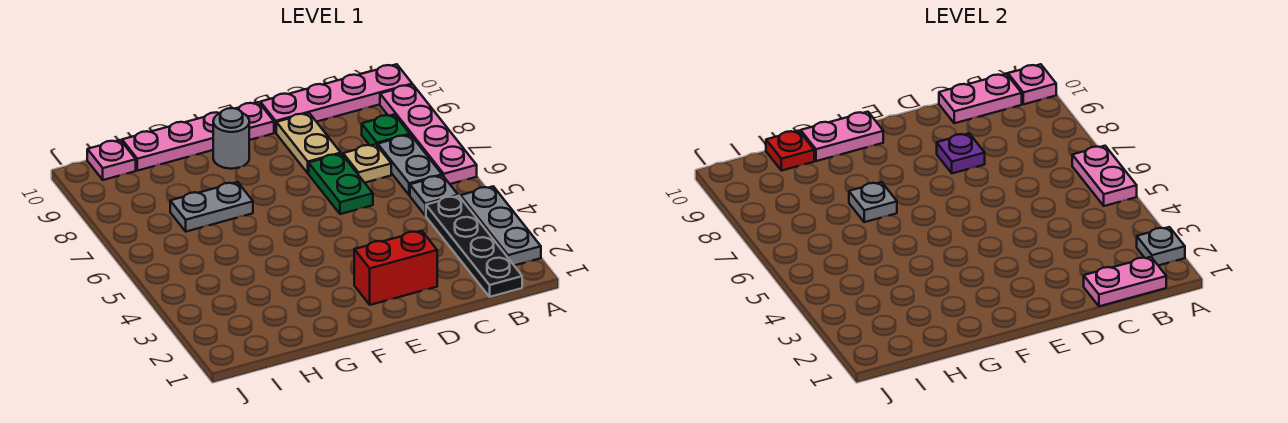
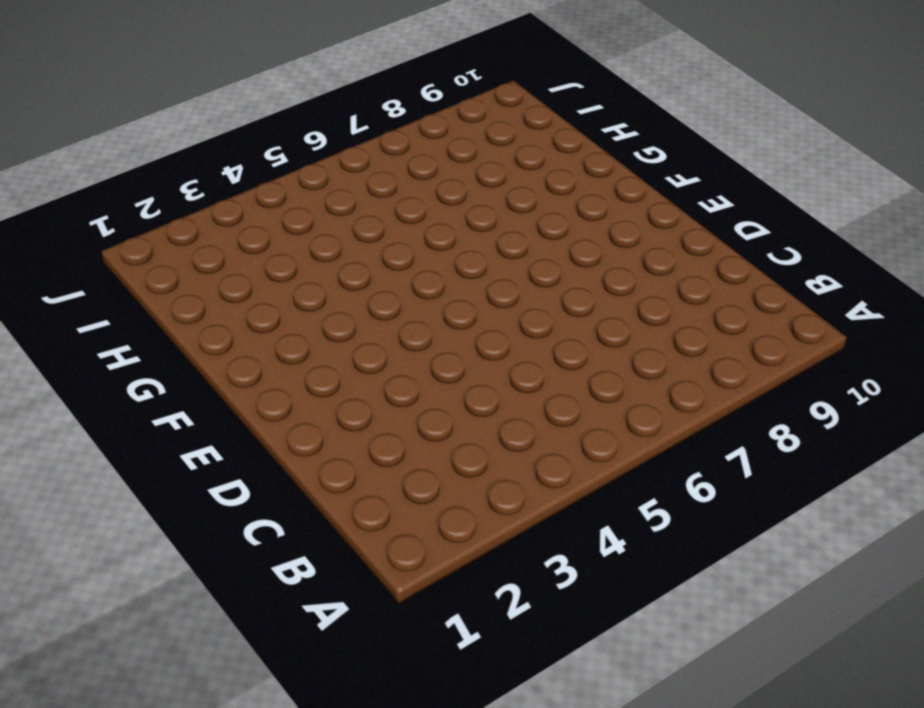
none -> grey 1x3 plate [461,186,541,265]
none -> pink 1x4 plate [380,85,477,184]
none -> pink 1x4 plate [260,64,412,133]

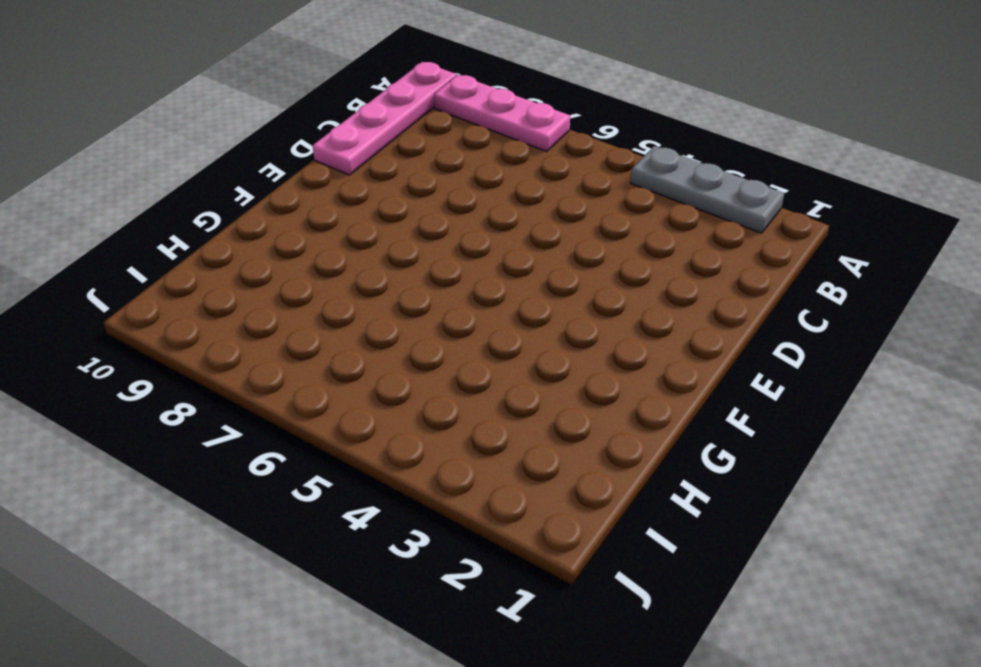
pink 1x3 plate [434,75,570,151] -> pink 1x4 plate [380,85,477,184]
none -> black 1x4 plate [426,196,522,297]
none -> grey 1x1 plate [410,175,458,216]
none -> grey 1x2 plate [378,135,442,195]

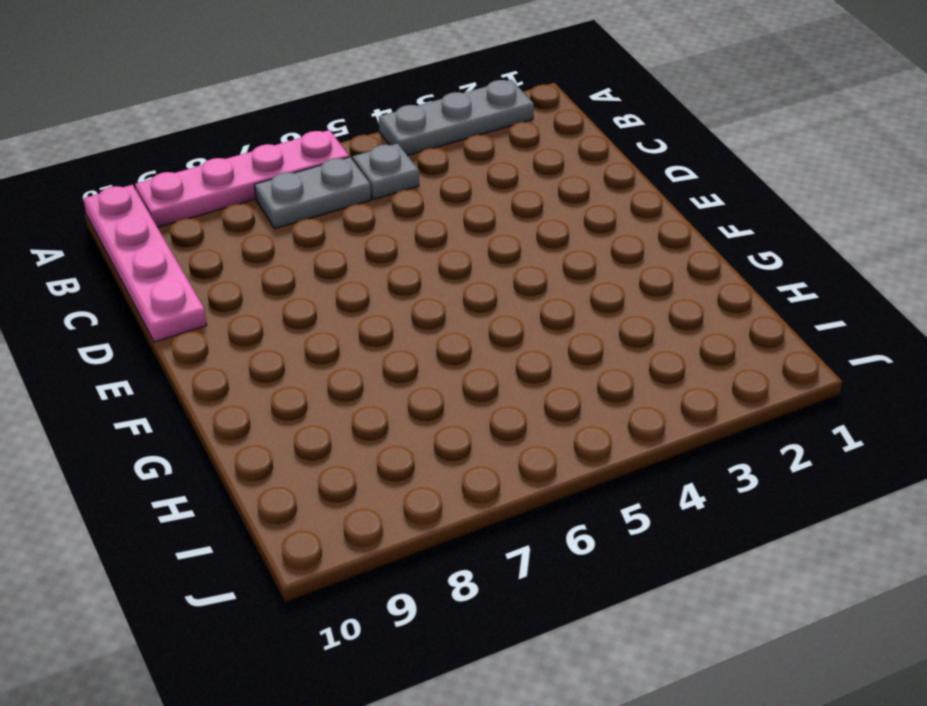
none -> black 1x4 plate [426,196,522,297]
none -> green 1x1 plate [362,114,410,146]
none -> tan 1x1 plate [343,144,391,183]

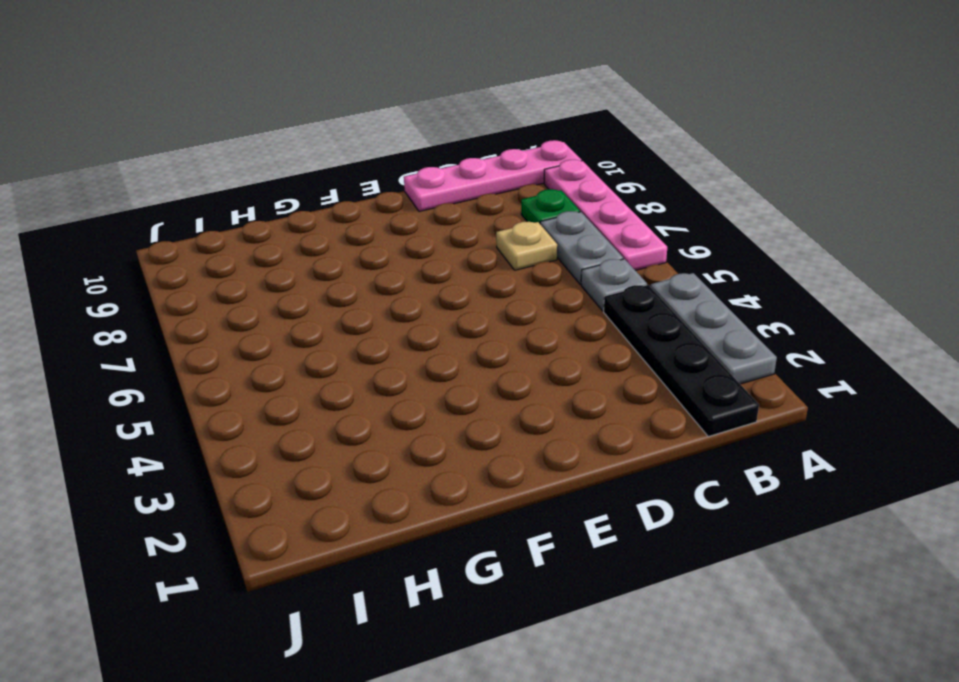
none -> red 1x2 brick [354,231,437,305]
none -> green 1x2 plate [309,154,373,214]
none -> tan 1x2 plate [276,113,341,173]

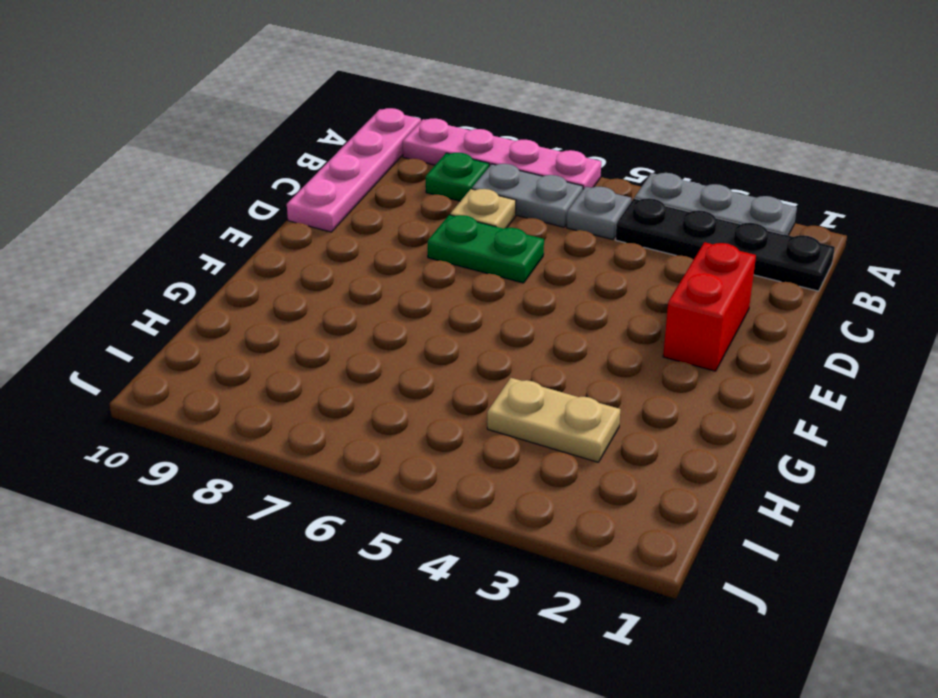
tan 1x2 plate [487,378,620,462] -> tan 1x2 plate moved to [276,113,341,173]
none -> pink 1x4 plate [122,102,274,171]
none -> grey 1x1 round brick [213,108,249,169]
none -> grey 1x2 plate [170,182,253,232]

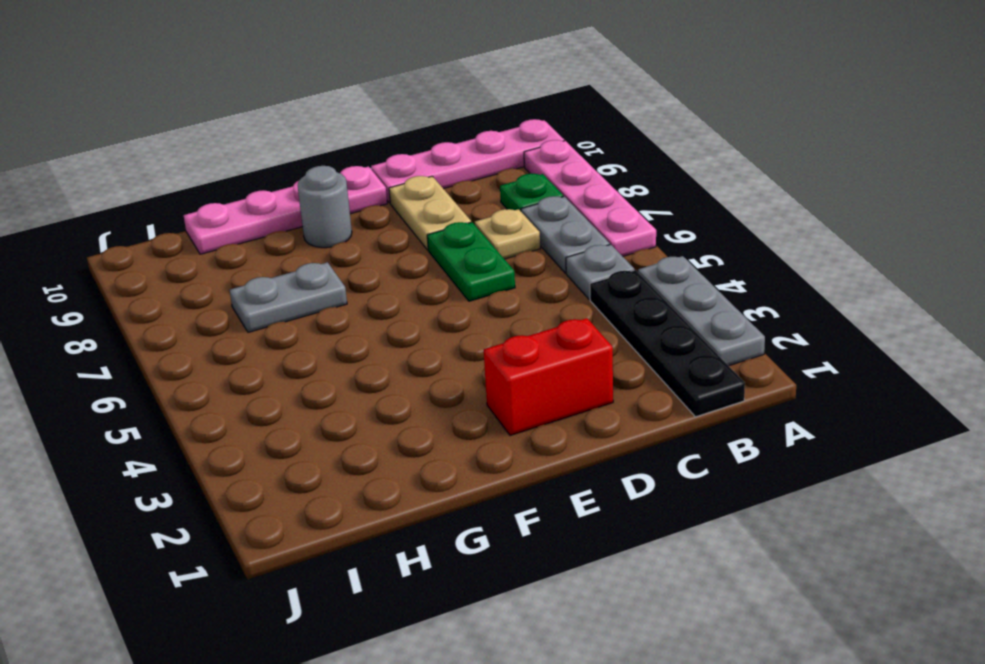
none -> pink 1x1 plate [87,140,136,180]
none -> grey 1x1 plate [1137,227,1185,265]
none -> pink 1x2 plate [1072,146,1137,206]

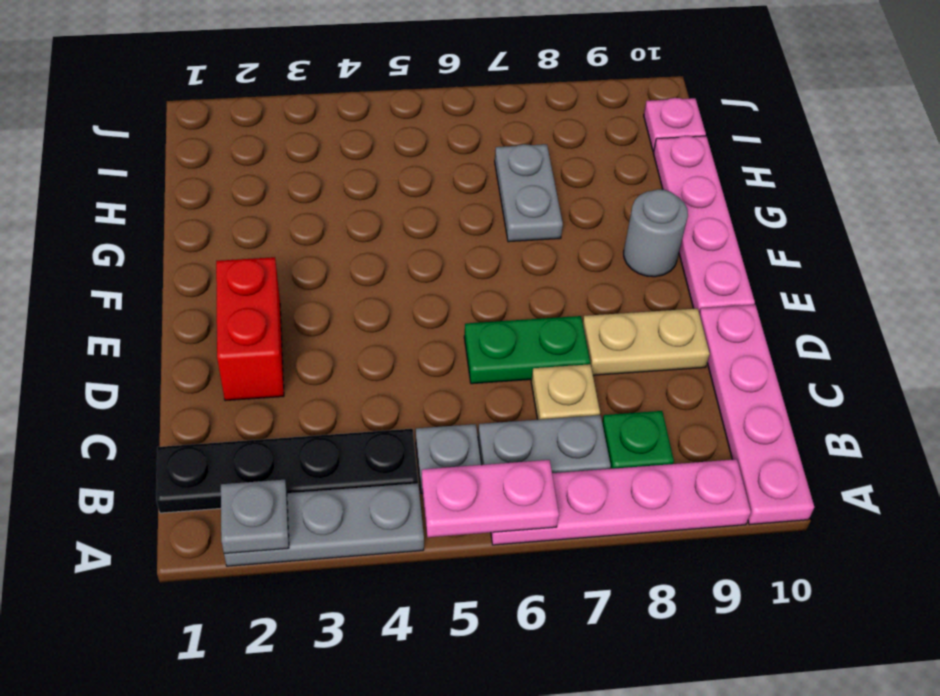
none -> pink 1x1 plate [1008,64,1056,104]
none -> pink 1x2 plate [1084,257,1166,306]
none -> pink 1x2 plate [939,74,1022,123]

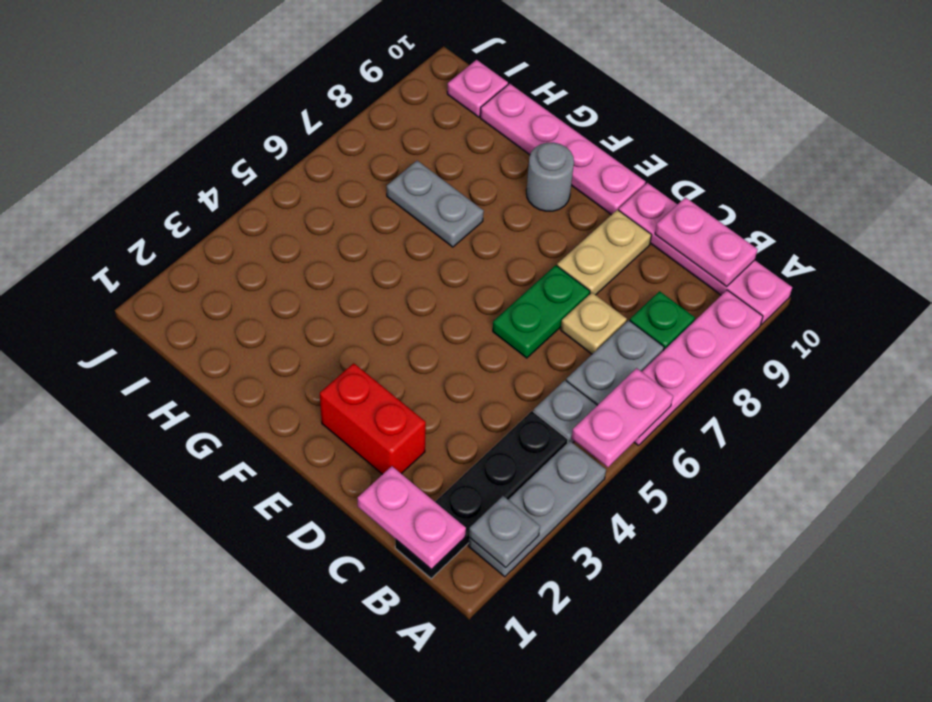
none -> pink 1x1 plate [1008,64,1056,104]
none -> purple 1x1 plate [937,133,985,173]
none -> pink 1x2 plate [801,112,883,161]

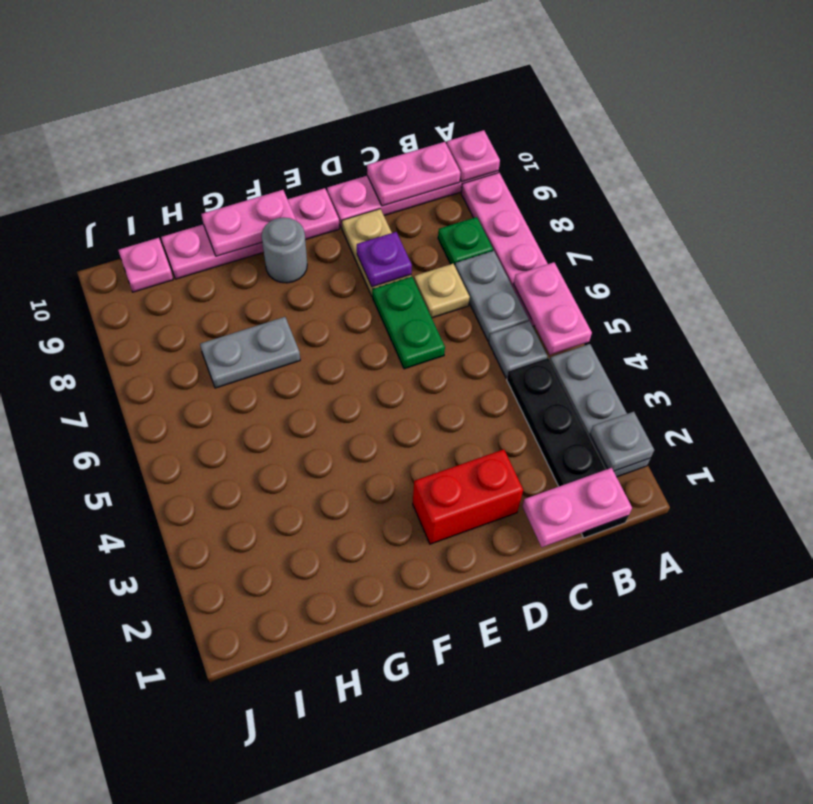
none -> grey 1x1 plate [849,182,897,222]
none -> red 1x1 plate [766,131,814,171]

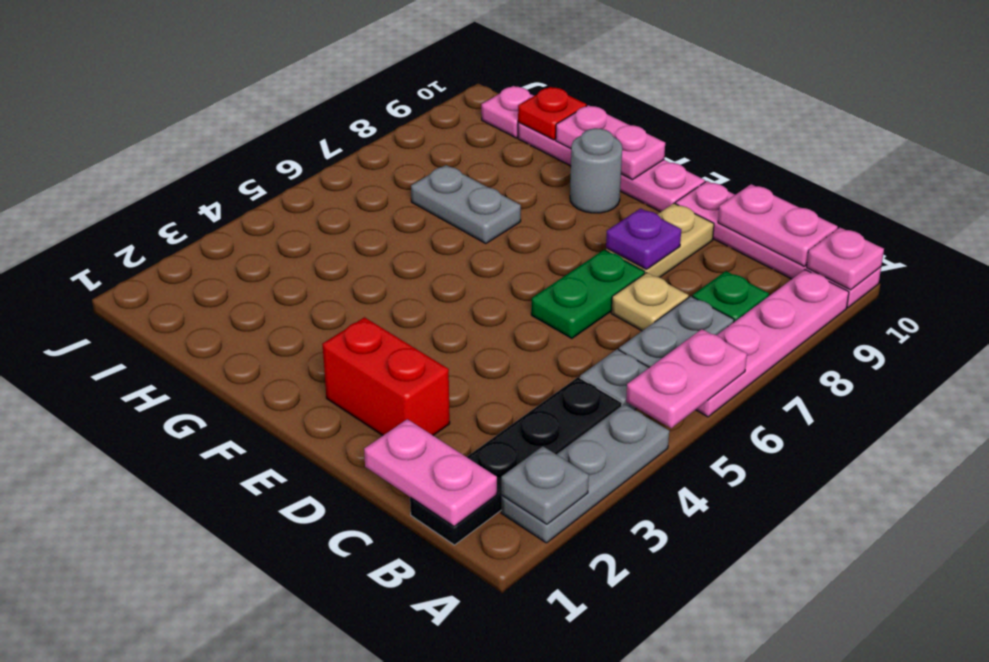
none -> grey 1x1 plate [849,182,897,222]

